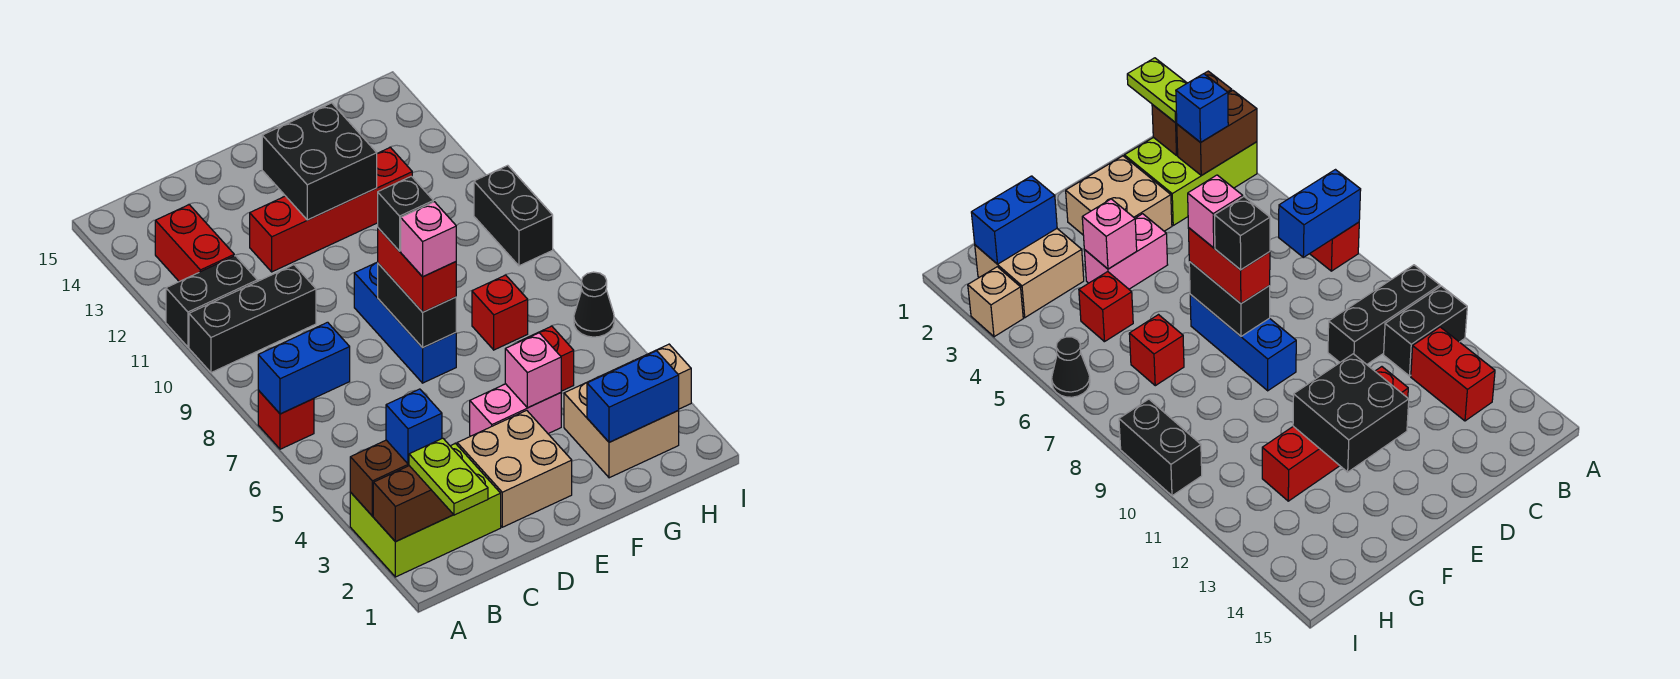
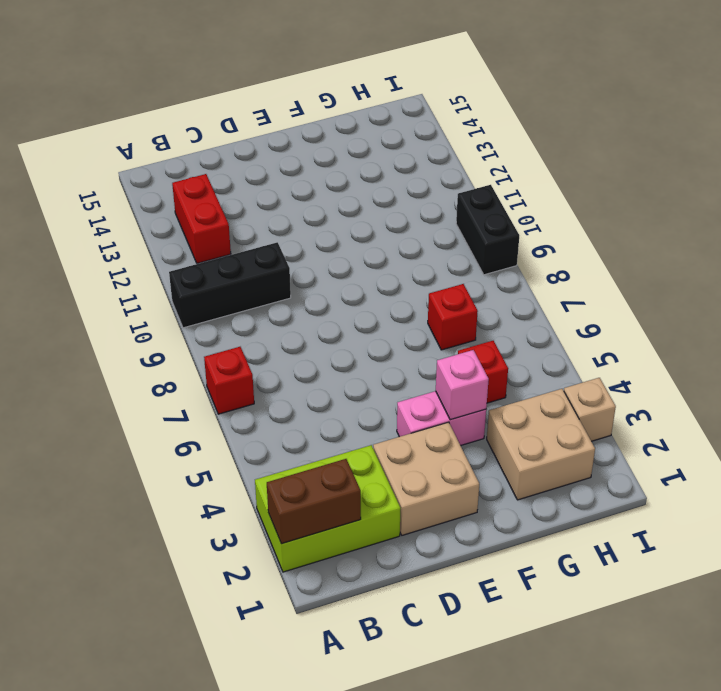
none -> black 1x2 brick [166,256,257,347]
none -> red 1x4 brick [250,147,412,272]
none -> blue 1x3 brick [354,262,456,383]

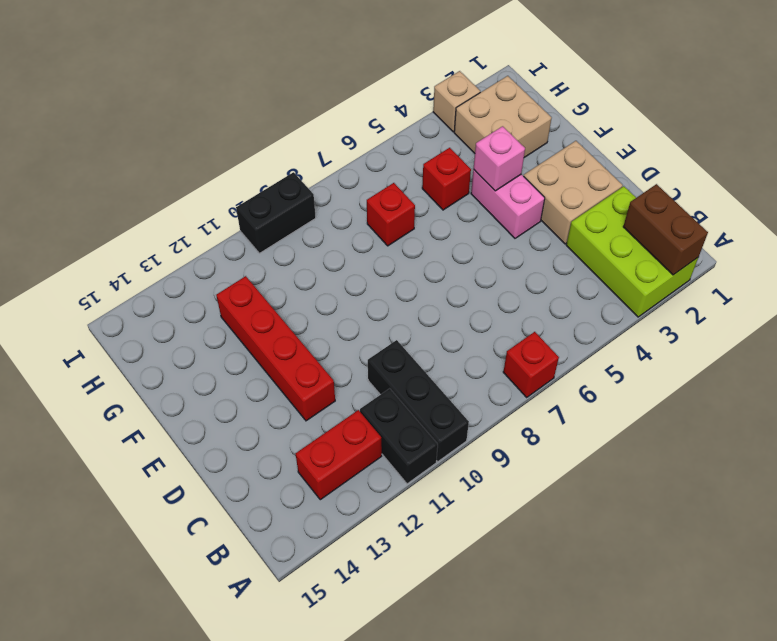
none -> blue 1x3 brick [354,262,456,383]
none -> black 1x1 cone [574,272,614,337]
none -> brown 1x2 brick [350,440,409,516]

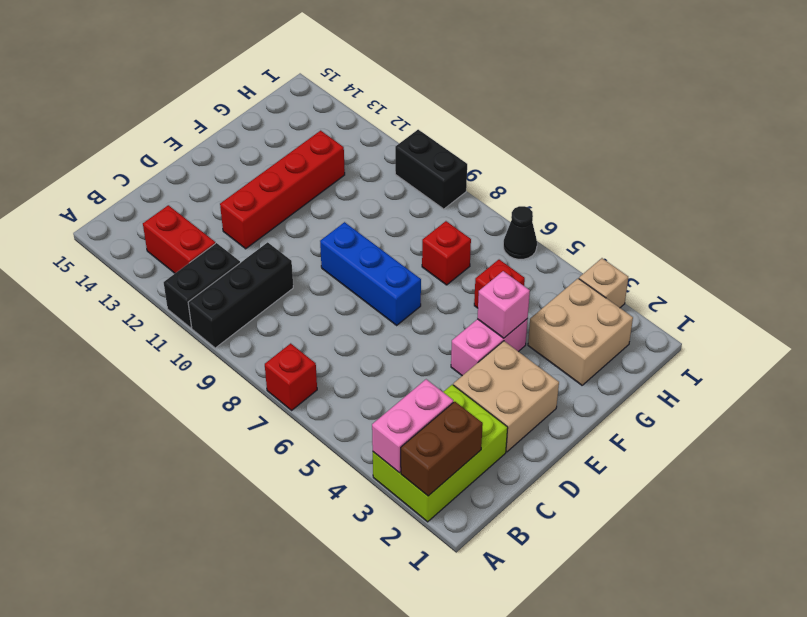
pink 1x2 brick [372,379,453,473] -> brown 1x2 brick [350,440,409,516]
none -> blue 1x2 brick [258,322,350,414]
none -> black 1x2 brick [378,264,456,348]
none -> black 2x2 brick [262,103,377,220]

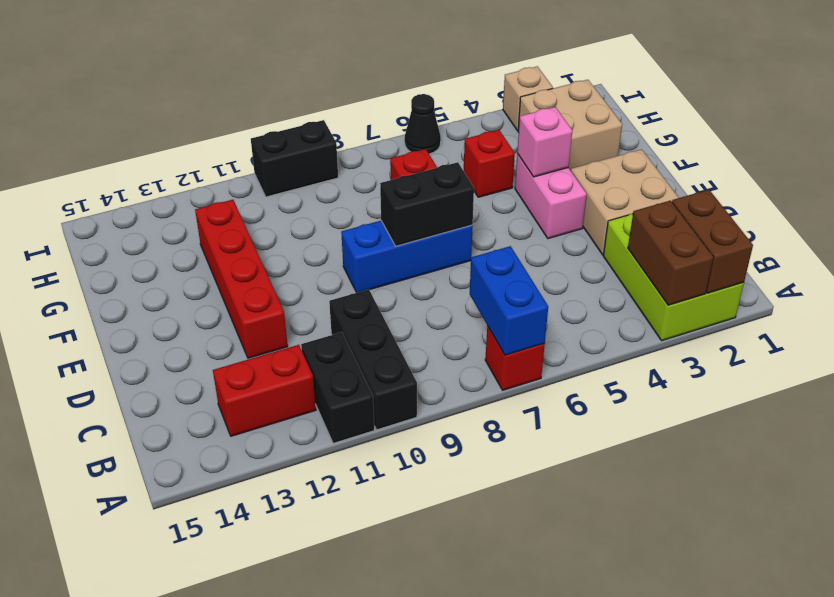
none -> black 2x2 brick [262,103,377,220]
none -> blue 1x2 brick [587,351,679,442]
none -> lime 1x2 plate [409,438,488,515]

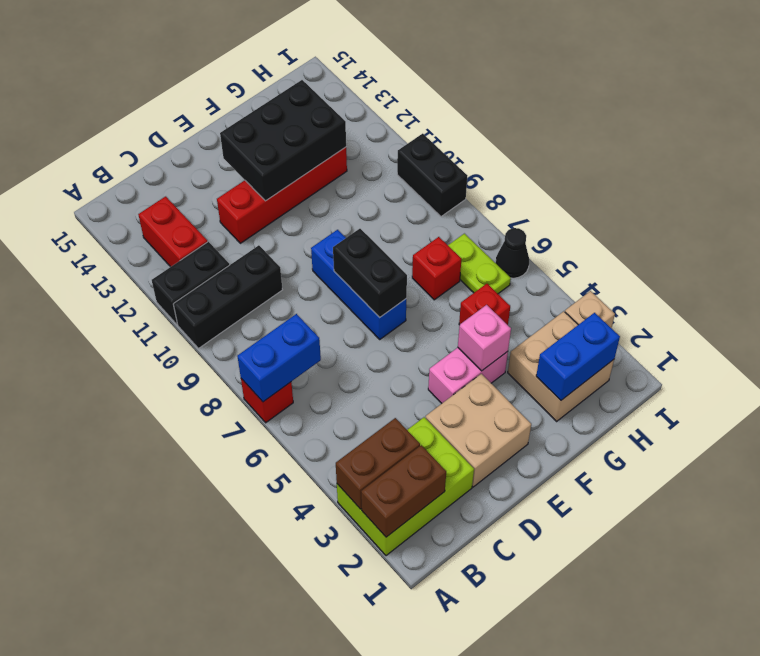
black 2x3 brick [220,80,346,201] -> black 2x2 brick [262,103,377,220]
lime 1x2 plate [448,234,511,294] -> lime 1x2 plate moved to [409,438,488,515]
none -> blue 1x1 brick [386,389,442,464]
none -> red 1x2 brick [378,228,456,312]
none -> pink 1x1 brick [401,202,456,277]

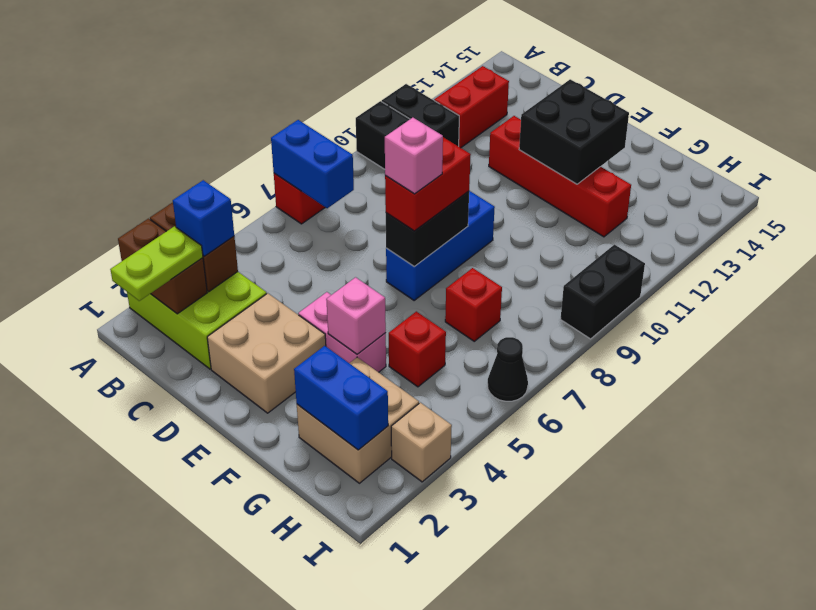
none -> black 1x1 brick [378,176,433,251]

